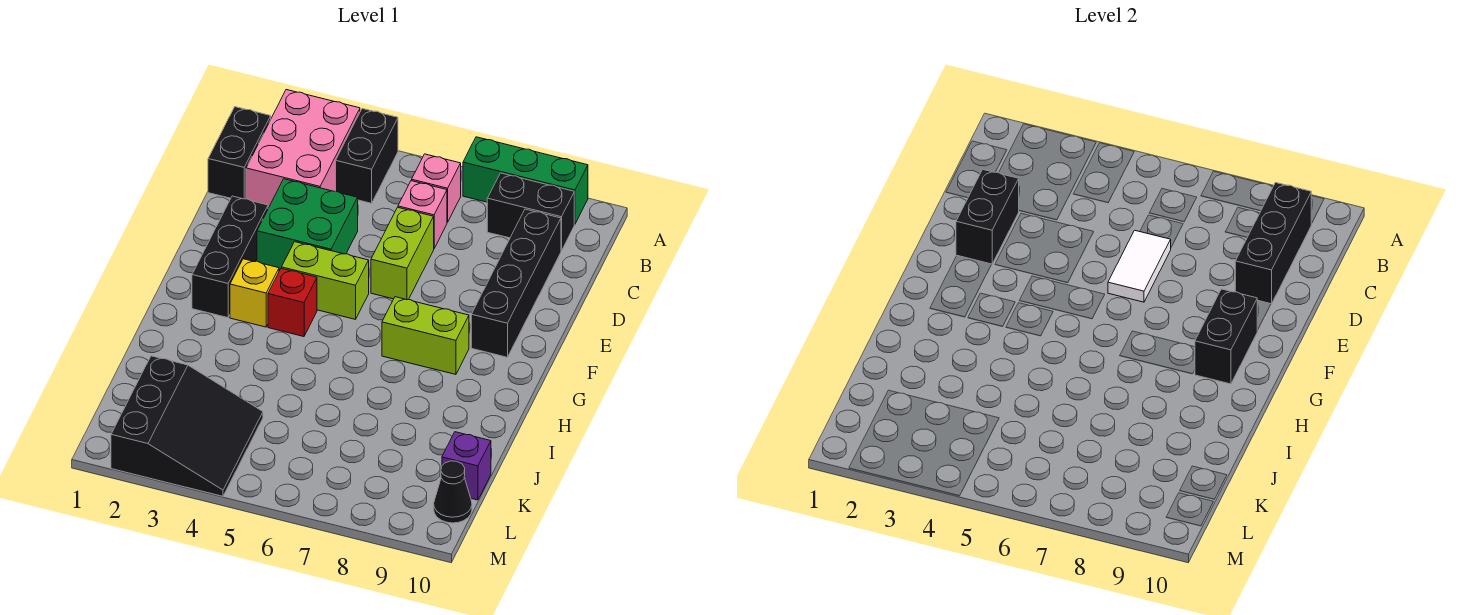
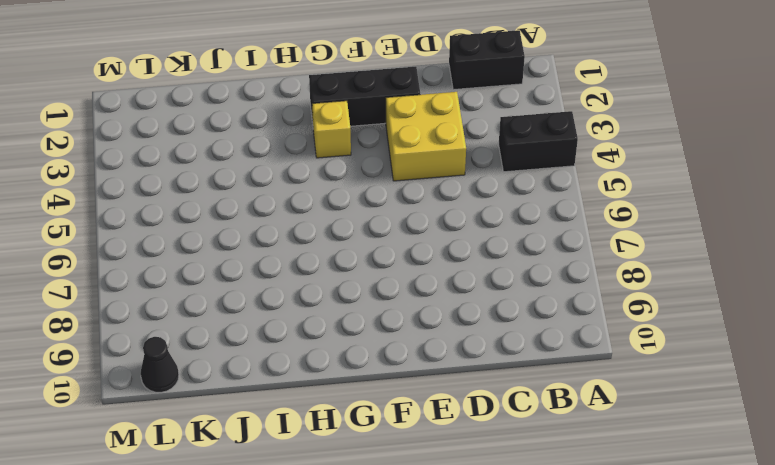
yellow 2x2 brick [386,92,466,181] -> green 2x2 brick [257,179,358,271]
none -> pink 2x3 brick [246,90,360,208]
none -> green 1x3 brick [463,137,588,224]
none -> pink 1x1 brick [412,154,461,222]

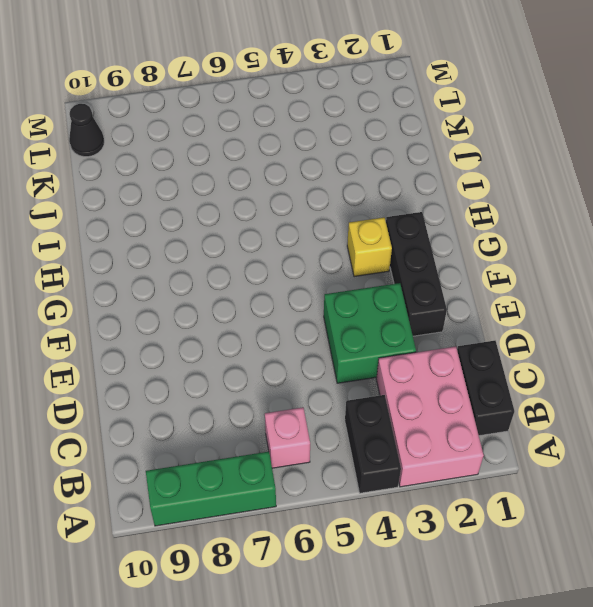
none -> black 1x2 brick [487,173,574,251]
none -> pink 1x1 brick [398,181,447,248]
none -> black 1x4 brick [471,209,561,357]

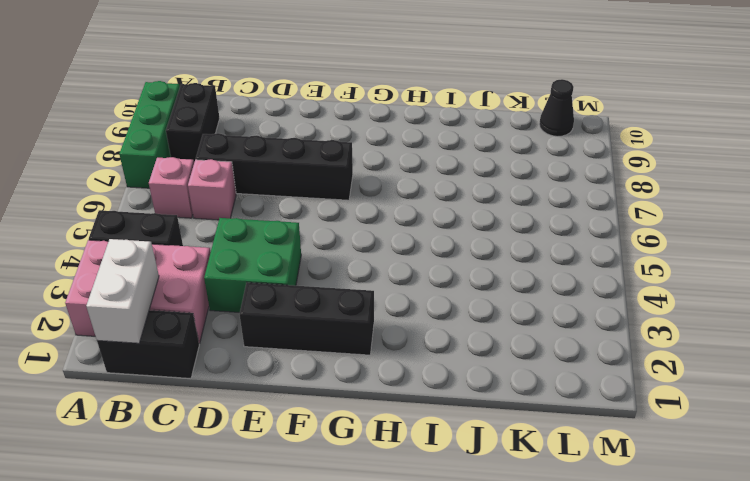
white 1x2 brick [86,239,159,343] -> none
black 1x4 brick [196,133,353,200] -> black 1x4 brick moved to [471,209,561,357]
none -> lime 1x2 brick [371,207,434,300]
none -> lime 1x2 brick [282,242,369,319]
none -> yellow 1x1 brick [230,259,279,327]

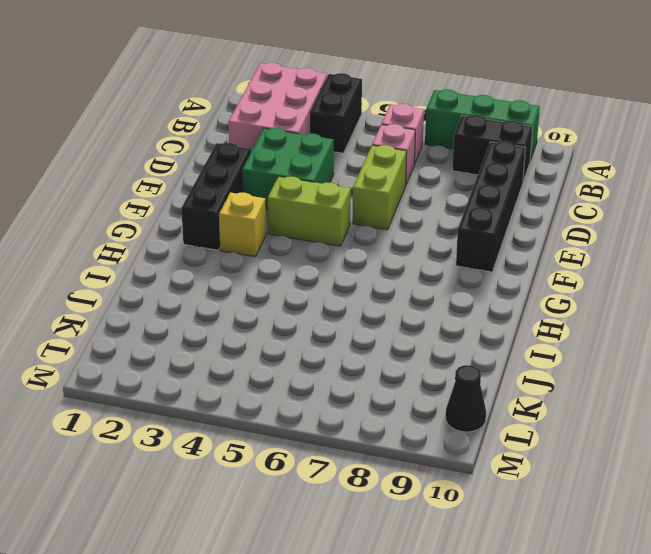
none -> black 1x2 brick [208,107,271,199]
none -> red 1x1 brick [268,268,317,337]
none -> lime 1x2 brick [382,297,469,374]

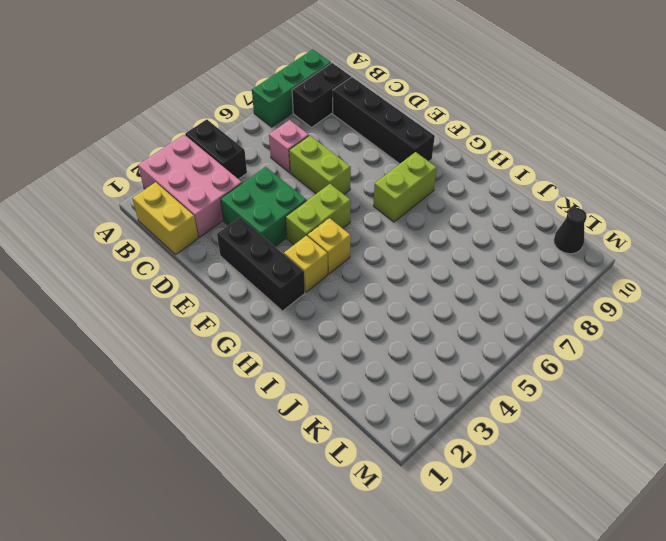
yellow 1x2 brick [132,182,198,254] -> black 1x2 brick [208,107,271,199]
yellow 1x1 brick [308,218,351,274] -> red 1x1 brick [268,268,317,337]
none -> pink 1x1 brick [412,154,461,222]
none -> black 3x3 slope [111,356,263,496]
none -> purple 1x1 brick [442,432,491,500]

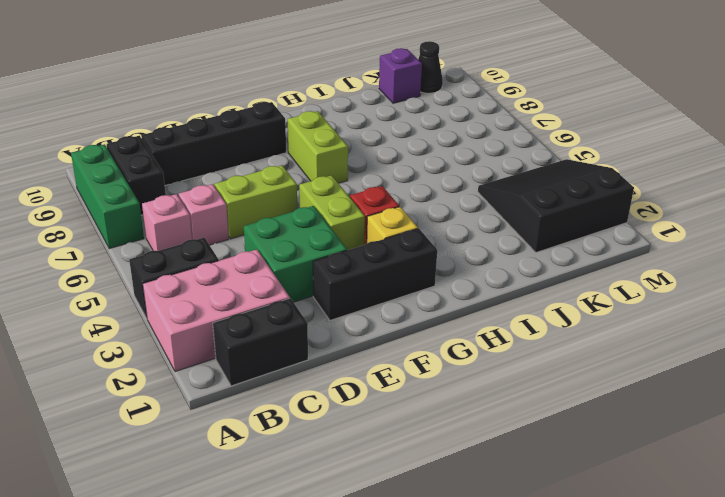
none -> black 1x3 brick [1235,183,1311,304]
none -> black 1x2 brick [956,170,1019,264]
none -> white 1x2 tile [1108,230,1171,302]

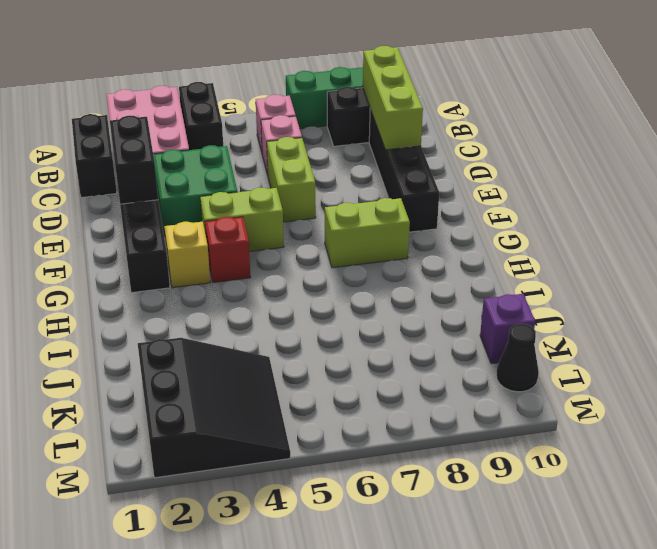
lime 1x3 brick [363,46,423,150] -> black 1x3 brick [1235,183,1311,304]
none -> white 1x2 tile [1108,230,1171,302]
none -> black 1x2 brick [1195,289,1257,384]

